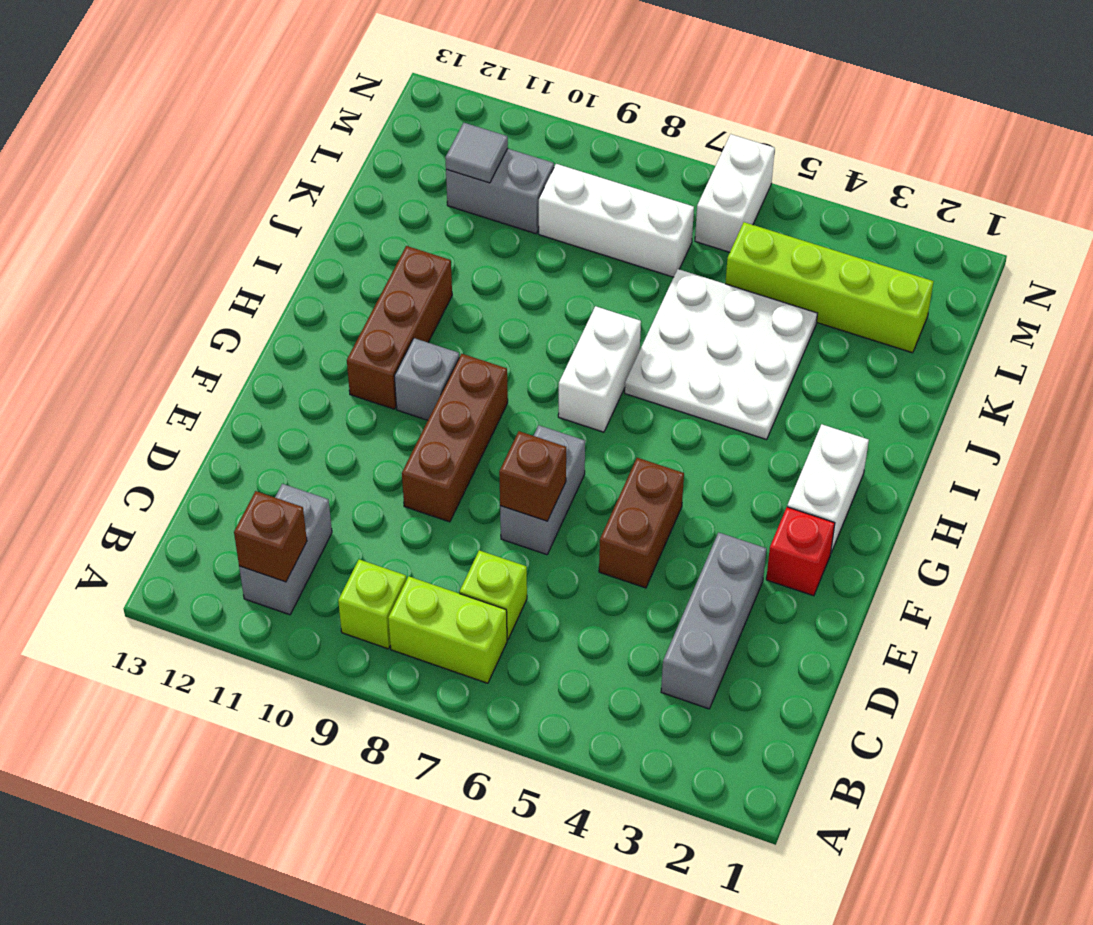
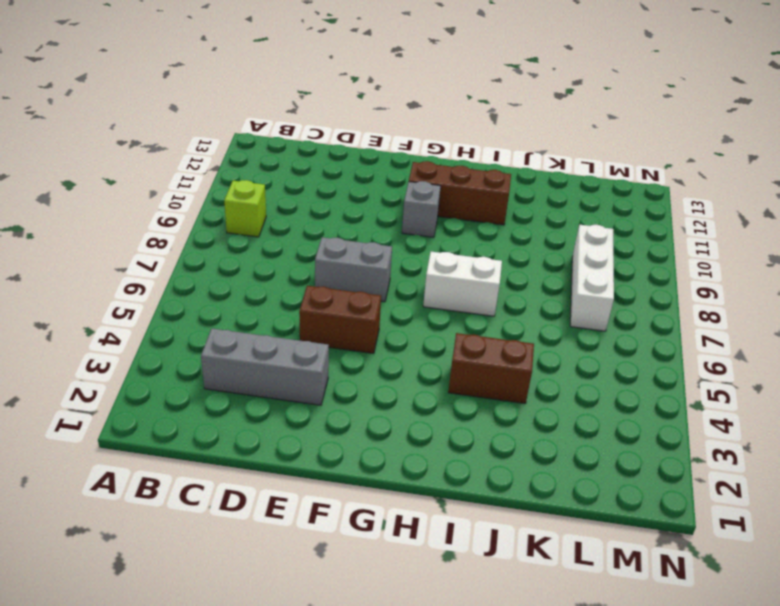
brown 1x2 brick [448,333,534,403] -> white 3x3 plate [625,269,818,440]
none -> lime 1x2 brick [388,576,507,683]
none -> grey 1x2 brick [239,484,332,615]
none -> lime 1x1 brick [460,550,527,640]

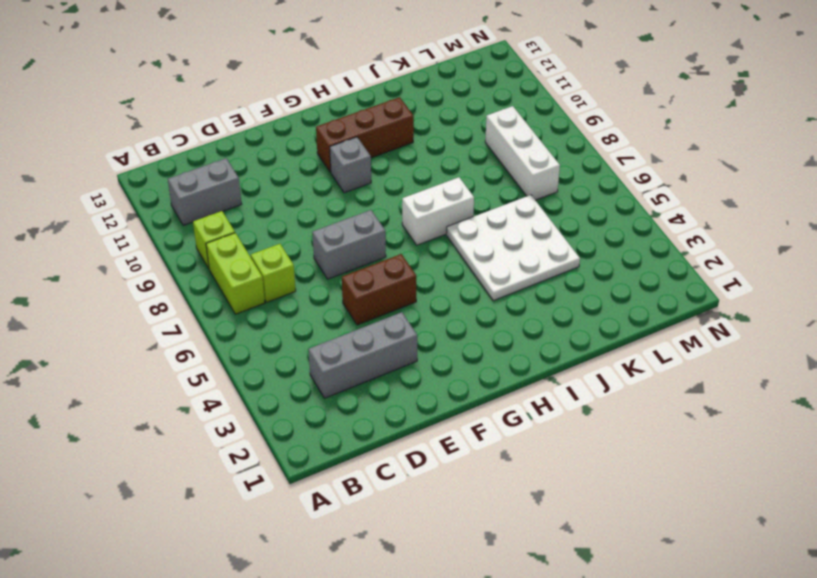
none -> brown 1x3 brick [402,354,508,522]
none -> red 1x1 brick [766,507,835,596]
none -> white 1x2 brick [787,424,869,552]

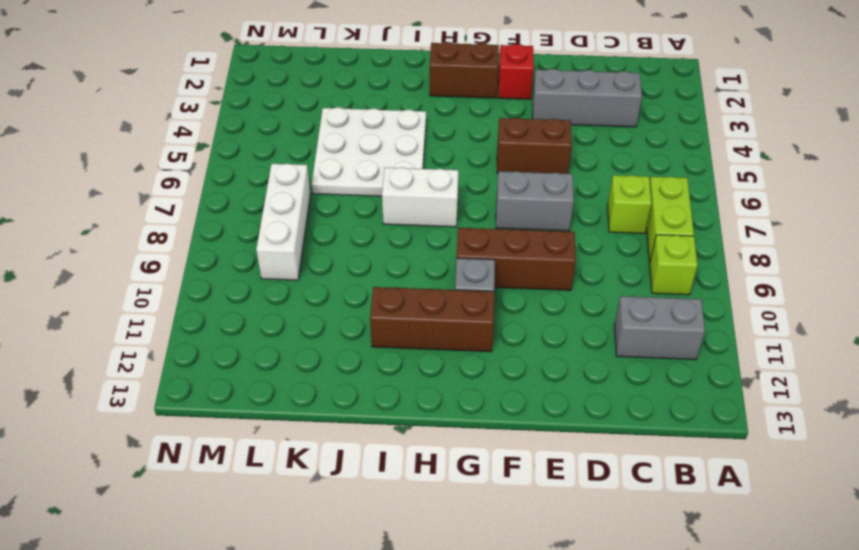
brown 1x2 brick [430,42,499,98] -> white 1x2 brick [787,424,869,552]
none -> lime 1x4 brick [725,222,933,353]
none -> grey 1x2 brick [446,149,554,234]
none -> white 1x2 brick [695,134,775,252]

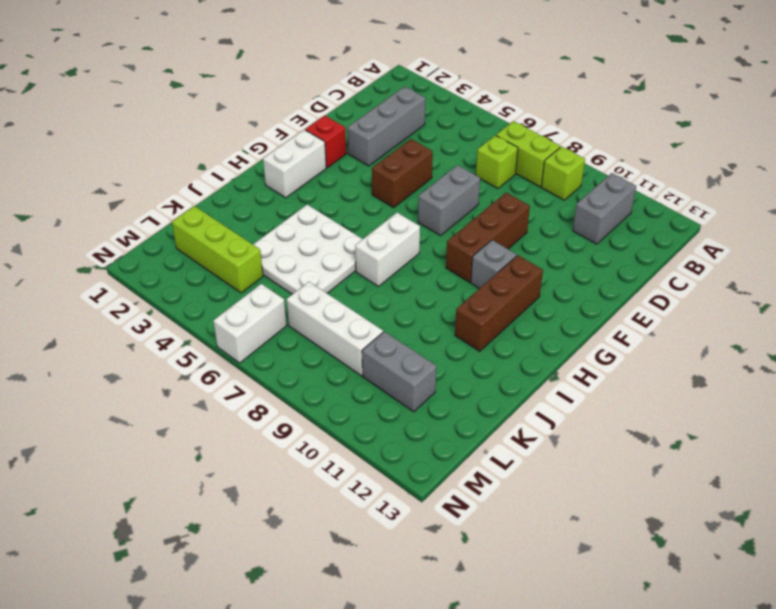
lime 1x3 brick [172,206,263,293] -> lime 1x4 brick [725,222,933,353]
none -> brown 1x1 brick [234,491,307,582]
none -> brown 1x1 brick [499,431,566,521]
none -> grey 1x1 tile [445,123,508,183]

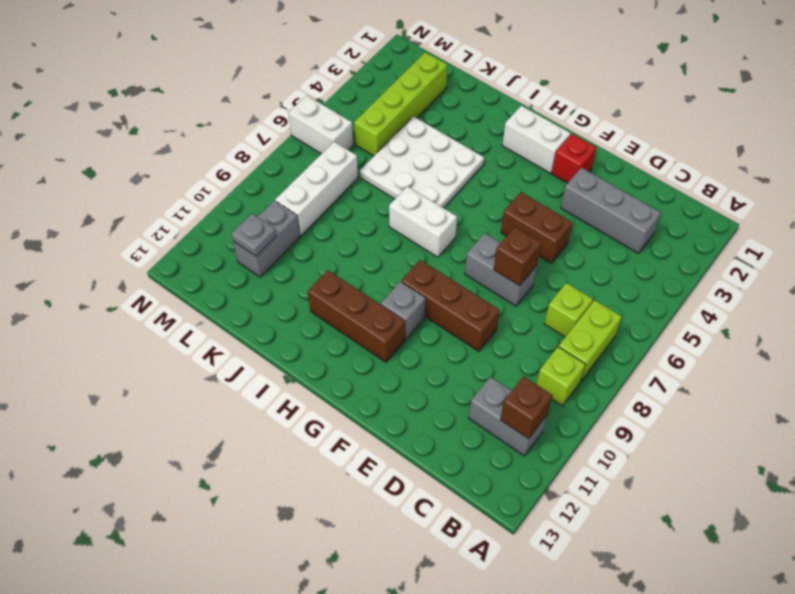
grey 1x1 plate [231,214,276,256] -> grey 1x1 tile [445,123,508,183]

